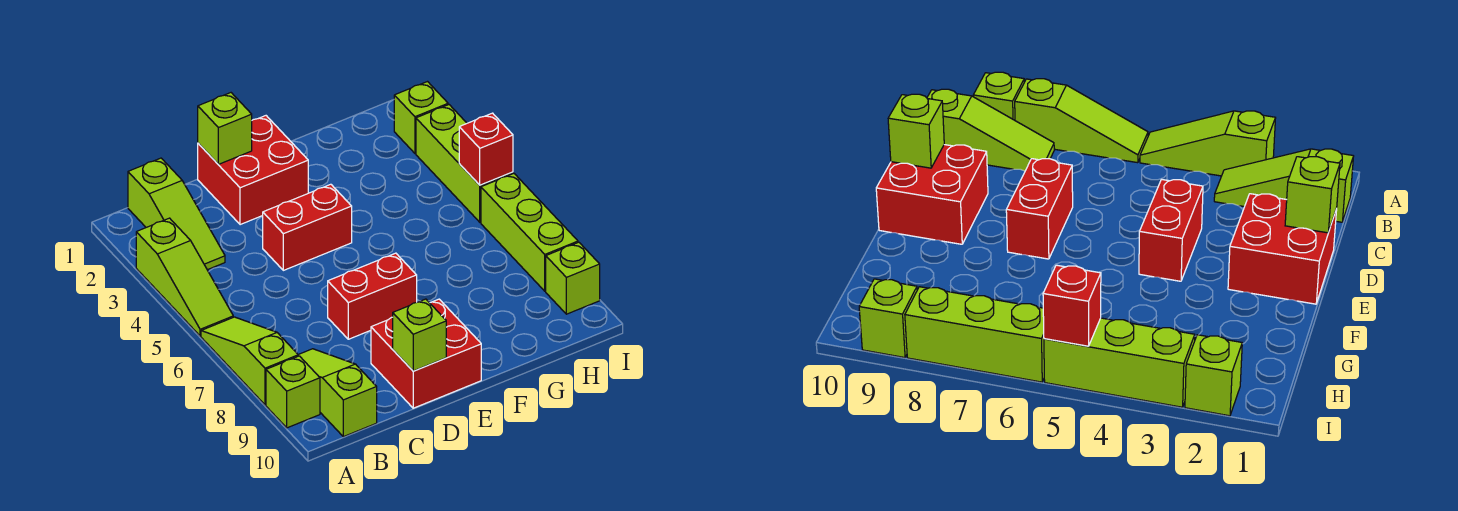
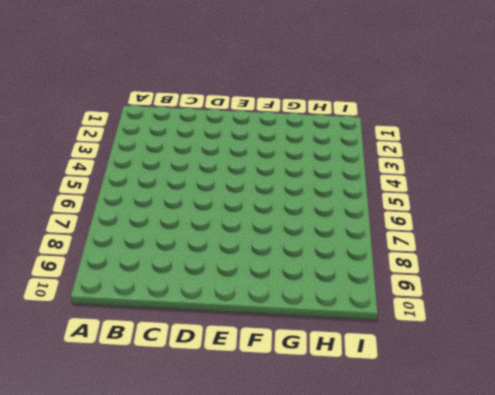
none -> lime 1x3 slope [136,218,233,336]
none -> lime 1x3 slope [201,317,298,405]
none -> lime 1x1 brick [266,356,320,428]

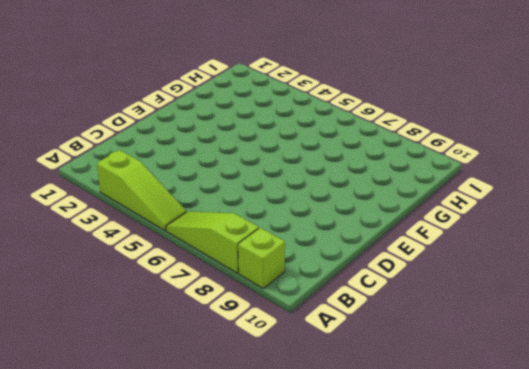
none -> lime 1x3 slope [128,158,225,270]
none -> lime 1x3 slope [298,349,377,437]
none -> red 2x2 brick [198,116,308,225]

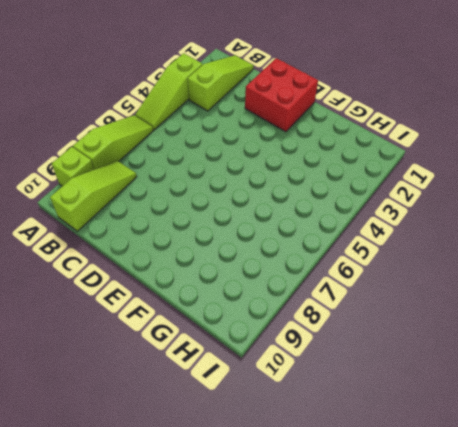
lime 1x3 slope [187,55,254,111] -> lime 1x3 slope turned to [128,158,225,270]
none -> red 1x2 brick [263,184,352,270]
none -> red 1x2 brick [328,253,417,339]
none -> red 2x2 brick [371,299,481,408]

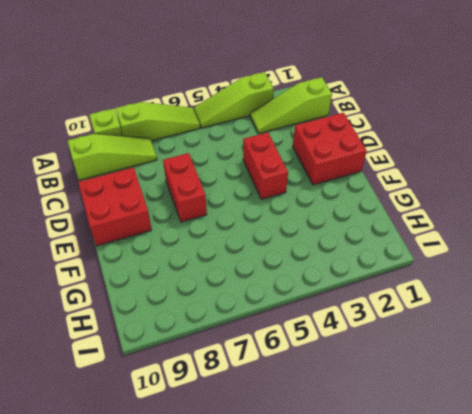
none -> lime 1x1 brick [394,82,448,153]
none -> lime 1x3 brick [416,105,513,222]
none -> lime 1x3 brick [481,174,578,291]

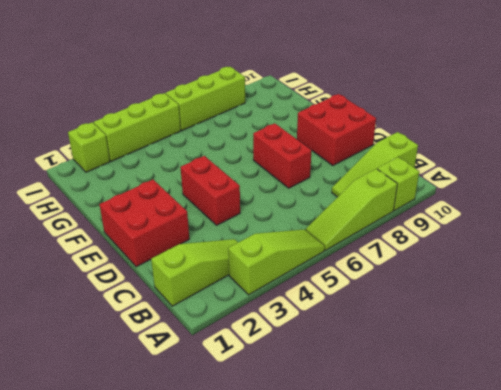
none -> lime 1x1 brick [546,242,600,314]
none -> lime 1x1 brick [198,93,252,164]
none -> lime 1x1 brick [393,299,446,371]

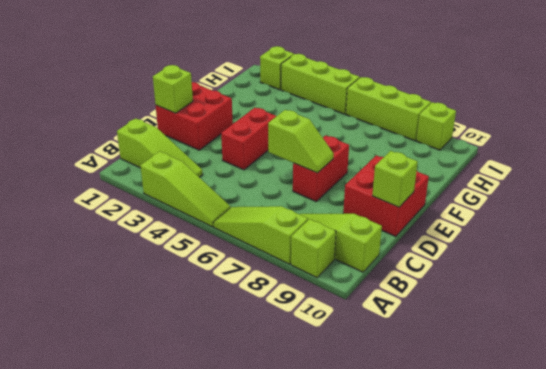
lime 1x2 slope [268,110,334,173] -> none
none -> red 1x1 brick [459,113,513,185]

